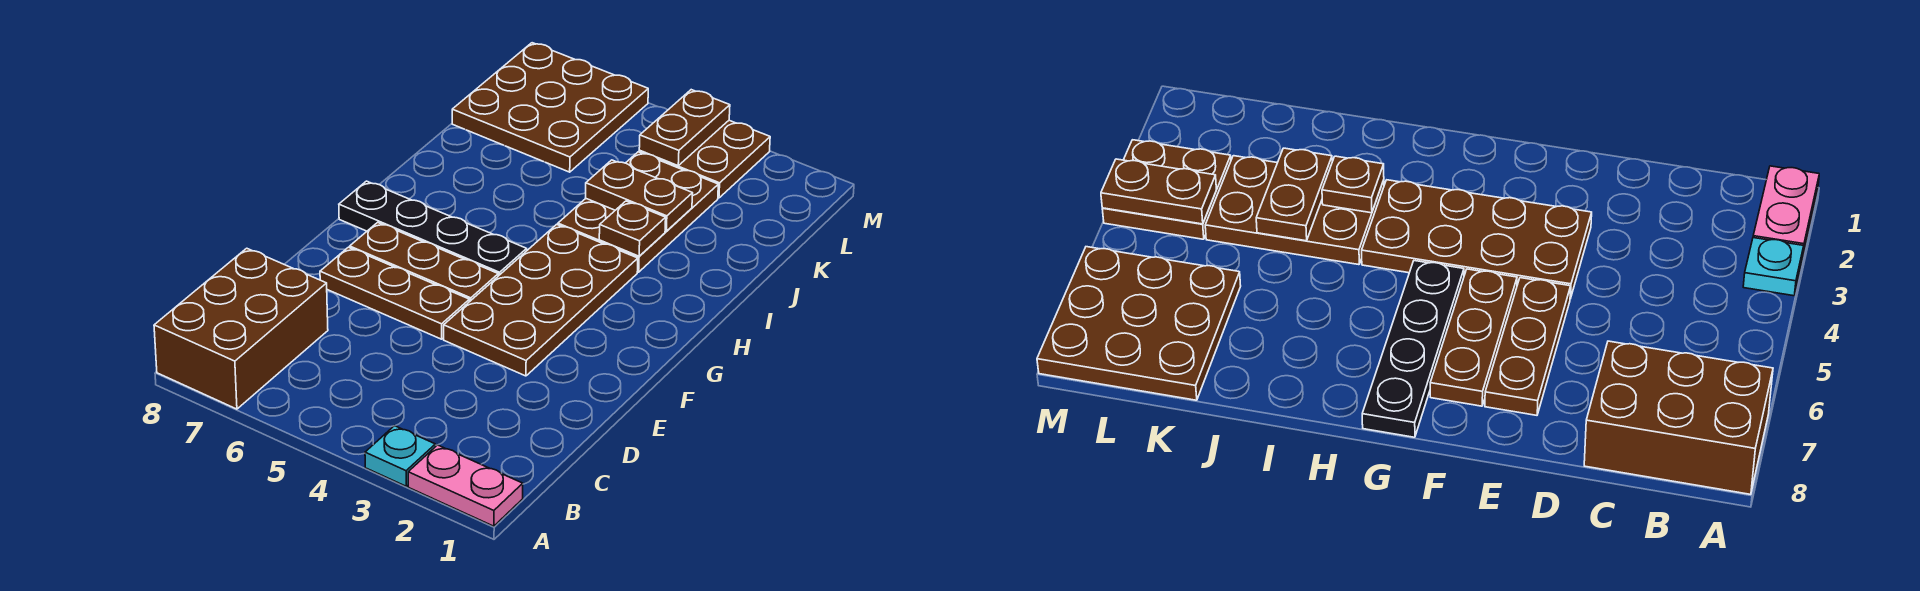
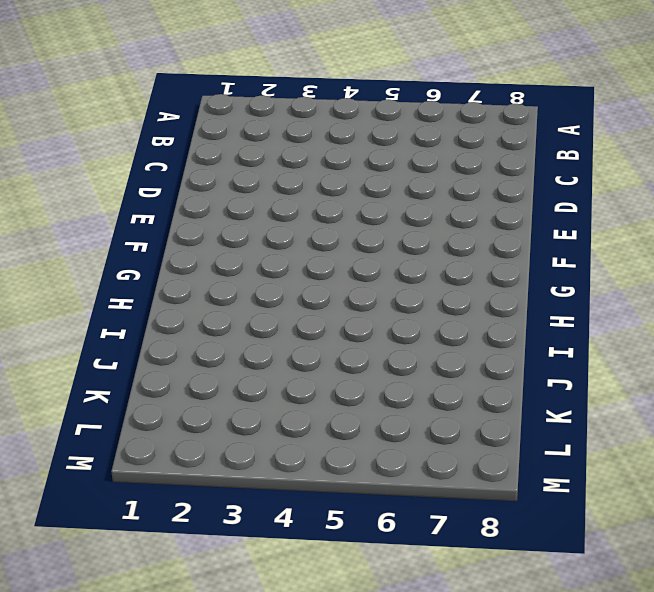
none -> pink 1x2 plate [408,445,523,526]
none -> cyan 1x1 plate [365,426,435,486]
none -> brown 2x3 brick [154,248,328,409]

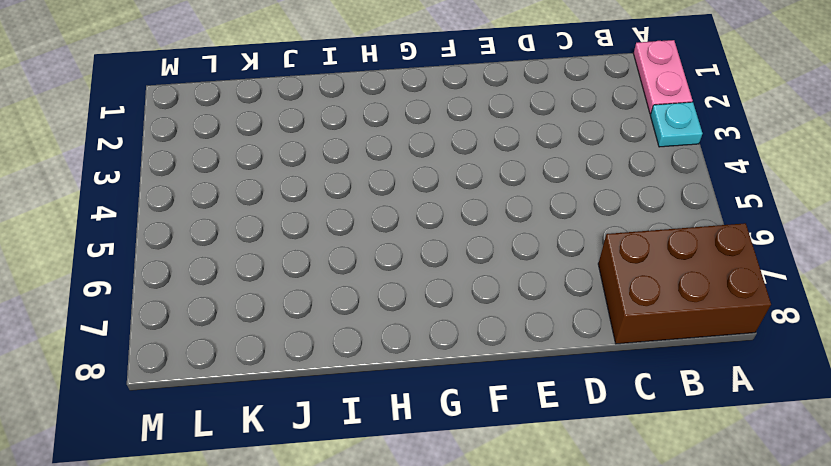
none -> brown 2x4 plate [444,224,638,376]
none -> brown 1x3 plate [320,247,469,339]
none -> brown 1x3 plate [350,222,498,302]

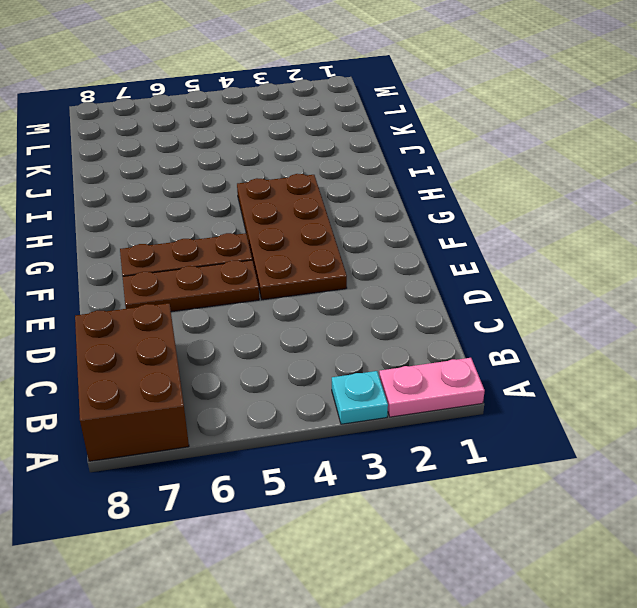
none -> black 1x4 plate [339,181,527,276]
none -> brown 2x3 plate [558,152,718,272]
none -> brown 3x3 plate [452,43,648,172]

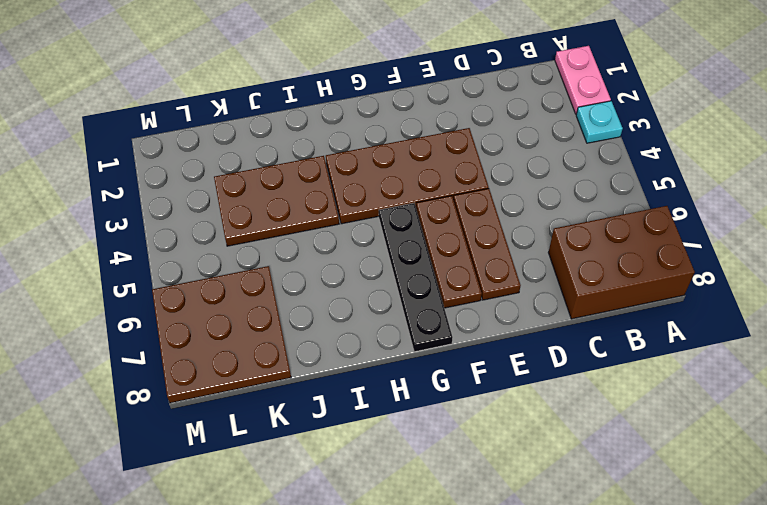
none -> brown 2x2 plate [639,120,770,198]
none -> brown 1x1 plate [599,201,666,256]
none -> brown 1x2 plate [586,160,693,231]

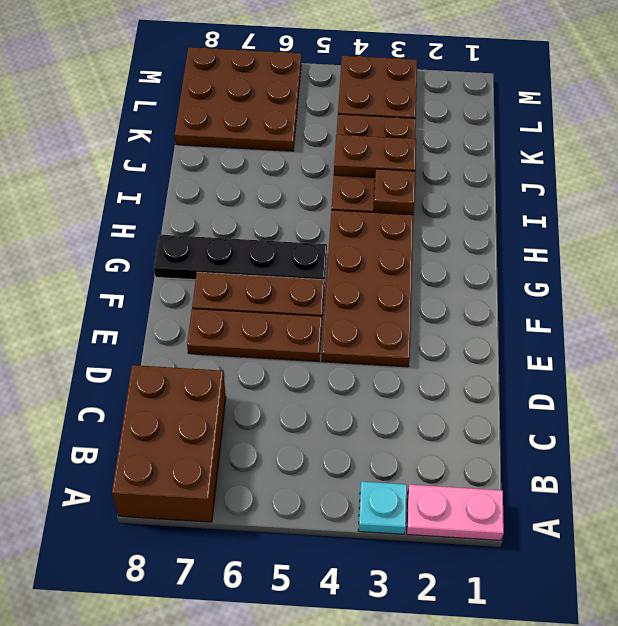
none -> brown 1x2 plate [639,90,730,166]

